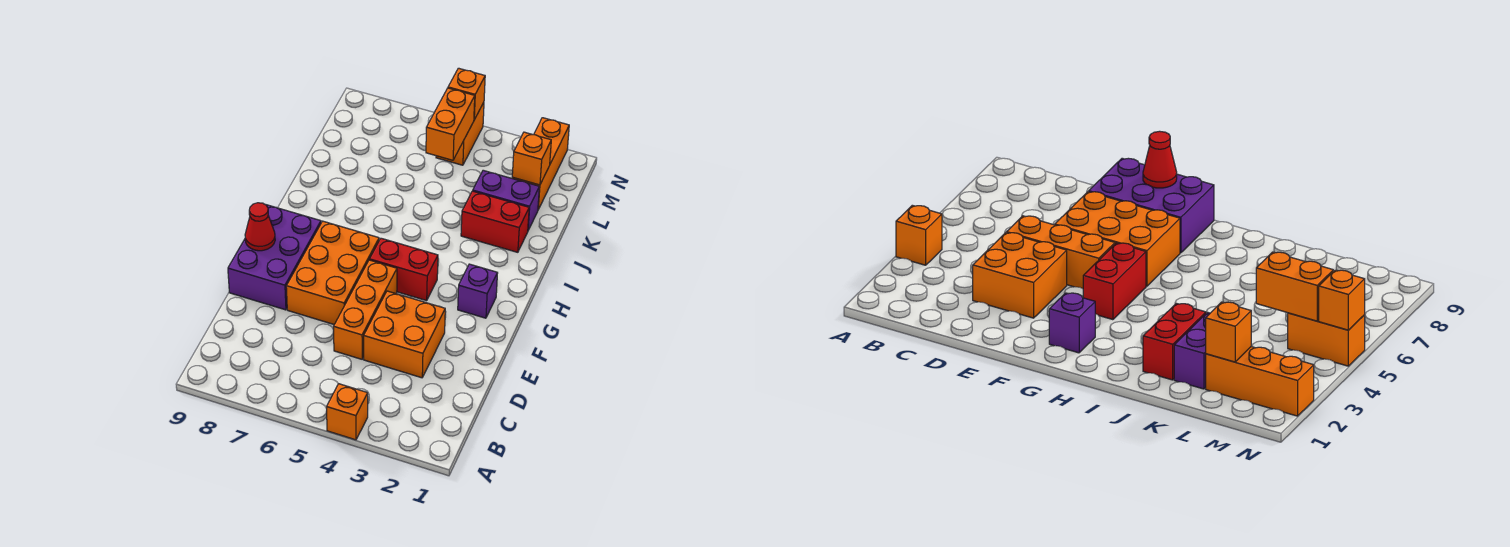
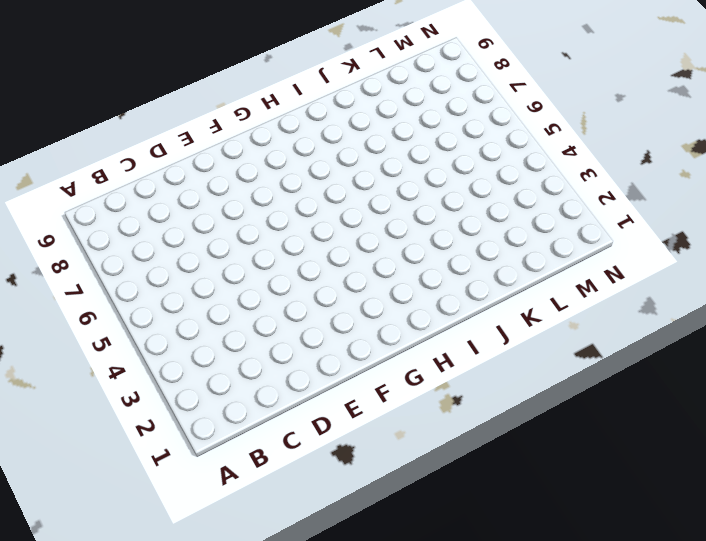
none -> orange 1x1 brick [327,384,368,440]
none -> orange 2x2 brick [364,291,445,378]
none -> orange 1x3 brick [334,260,397,359]

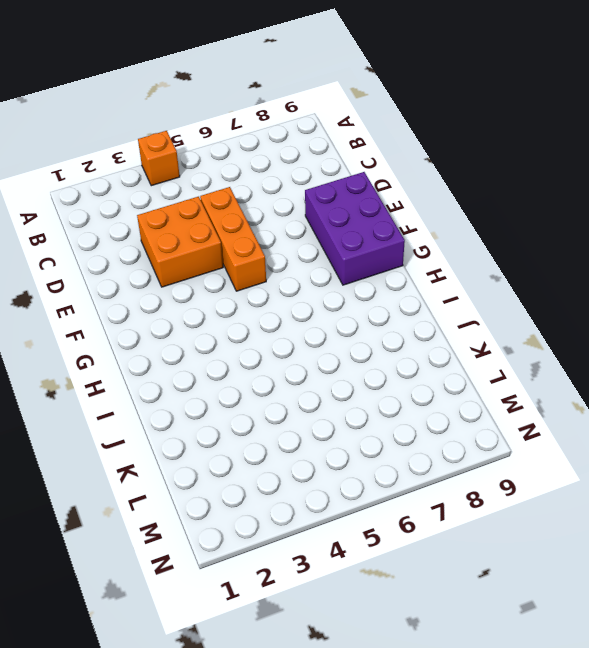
none -> orange 2x3 brick [286,221,379,324]
none -> purple 1x1 brick [458,264,498,318]
none -> red 1x2 brick [369,238,438,301]

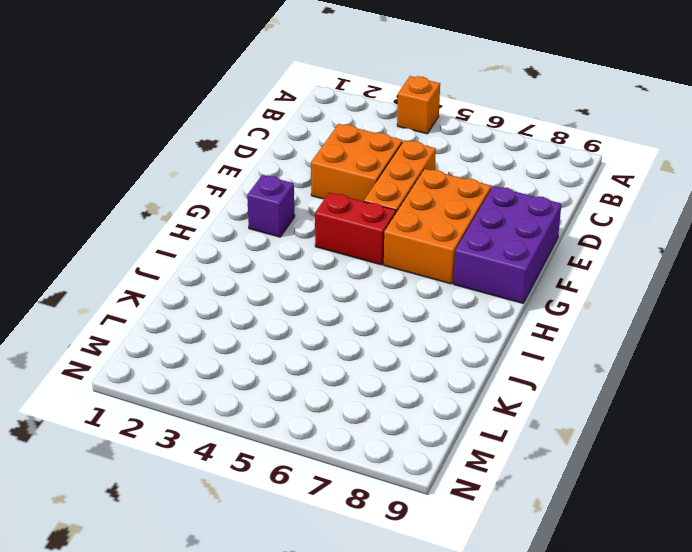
none -> red 1x2 brick [461,191,529,252]
none -> purple 1x2 brick [473,170,539,230]
none -> orange 1x3 brick [512,118,569,209]

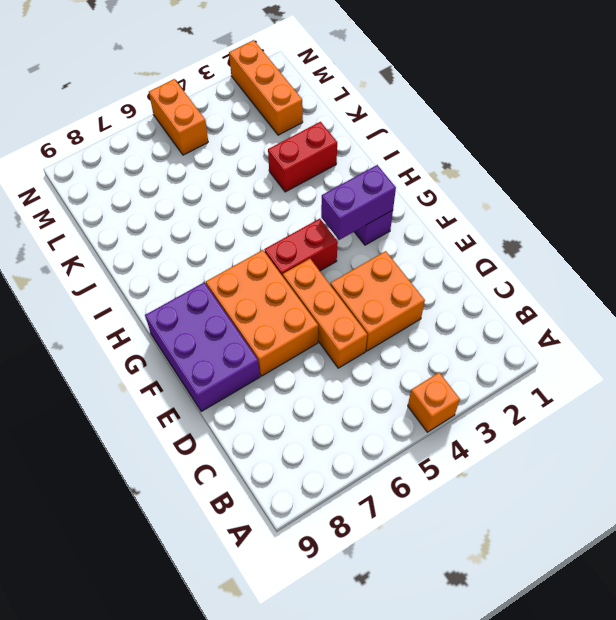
purple 1x2 brick [321,165,396,240] -> purple 1x2 brick moved to [473,170,539,230]
none -> red 1x1 cone [245,203,275,251]
none -> orange 1x1 brick [512,132,551,185]
none -> orange 1x2 brick [426,88,475,160]

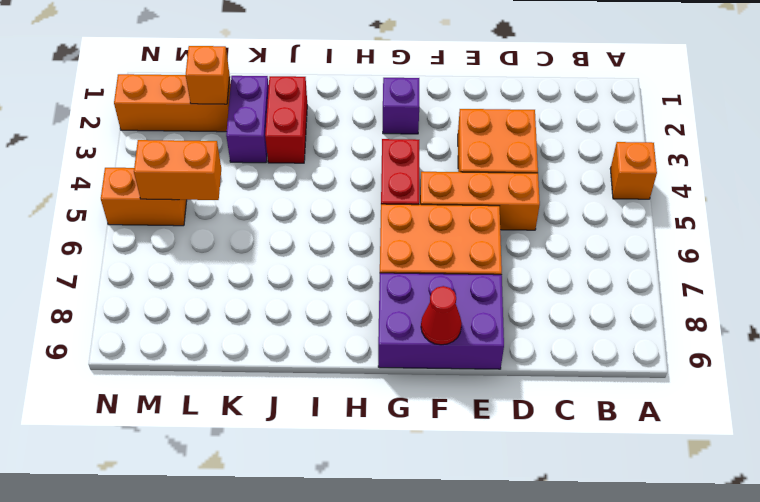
none -> orange 1x1 brick [448,68,485,120]

